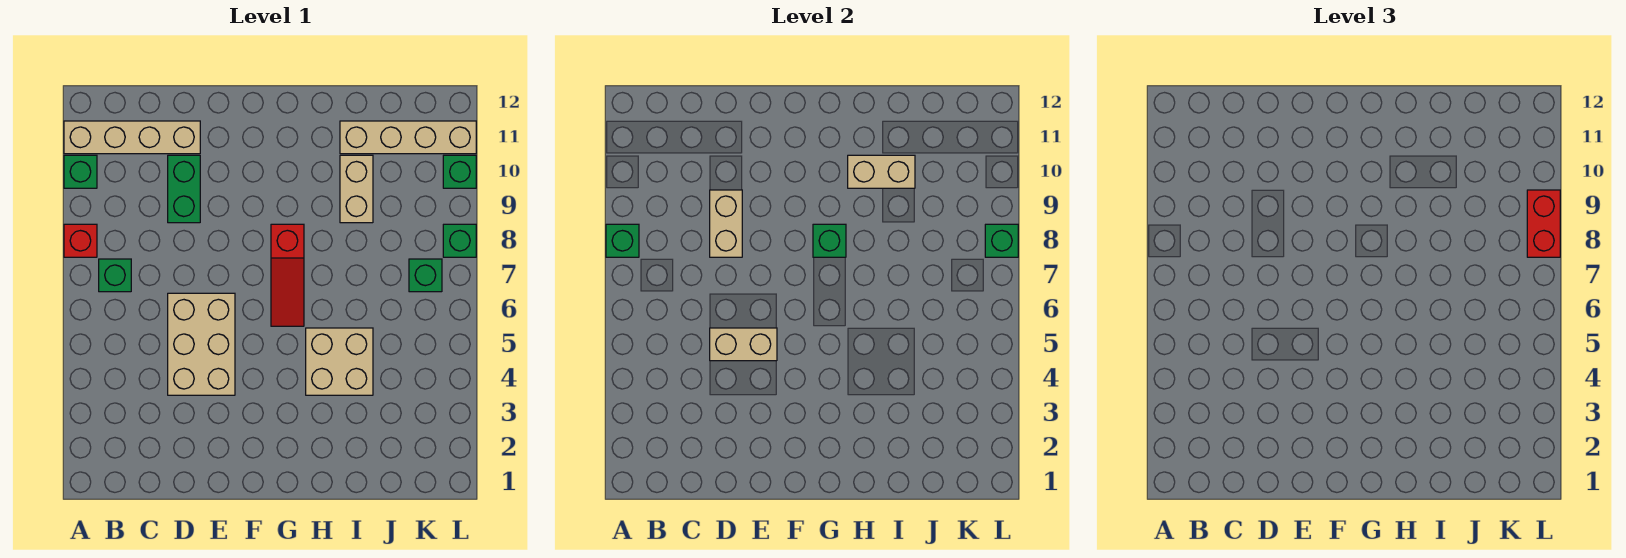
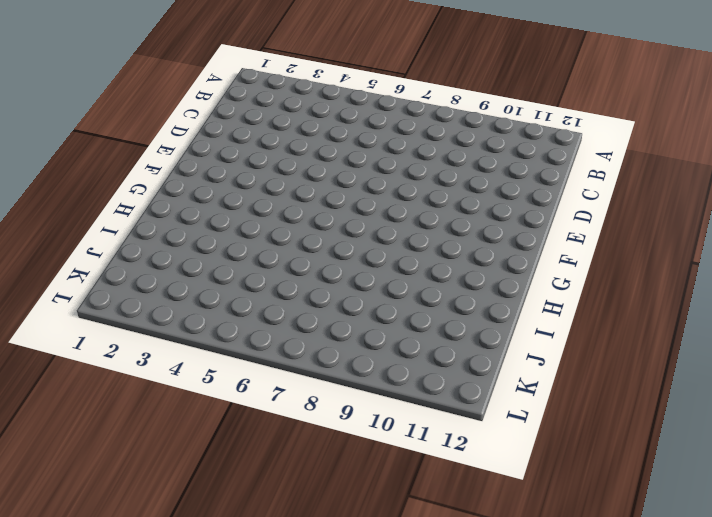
none -> red 1x1 brick [64,224,97,257]
none -> green 1x1 brick [64,155,97,188]
none -> tan 1x4 brick [64,121,200,154]

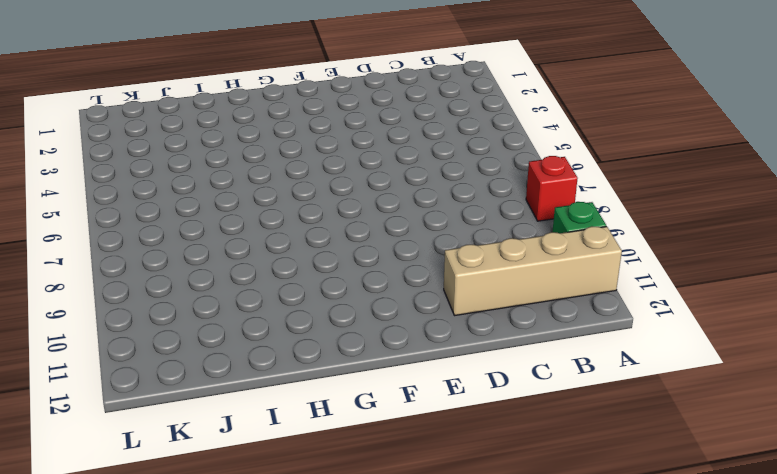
none -> green 1x1 brick [99,259,131,292]
none -> tan 2x3 brick [168,293,235,395]
none -> green 1x2 brick [168,155,200,223]

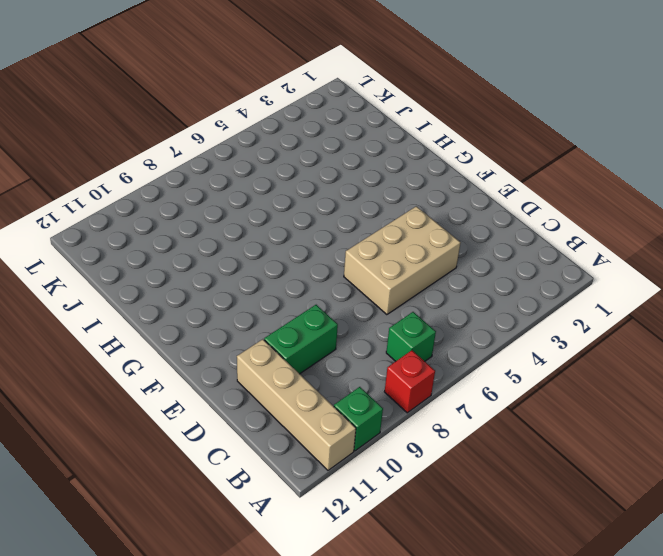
none -> red 1x3 slope [271,224,304,326]
none -> tan 2x2 brick [306,328,373,395]
none -> tan 1x2 brick [340,155,373,223]

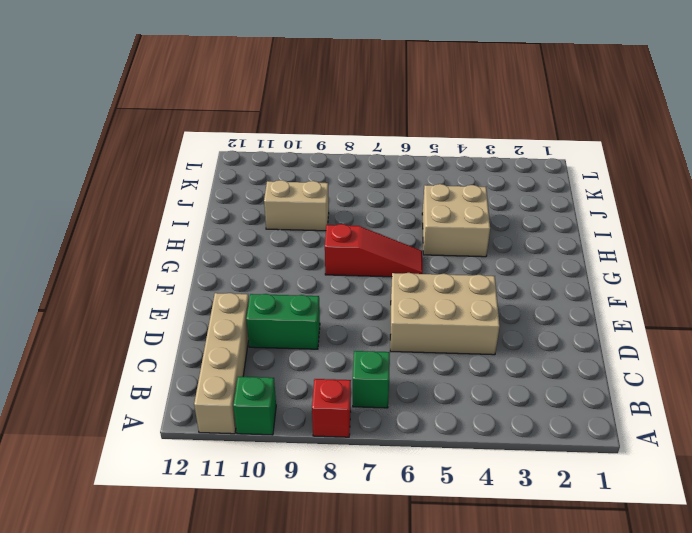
none -> tan 1x4 brick [340,121,476,154]
none -> green 1x1 brick [409,259,442,292]
none -> green 1x1 brick [443,224,476,257]

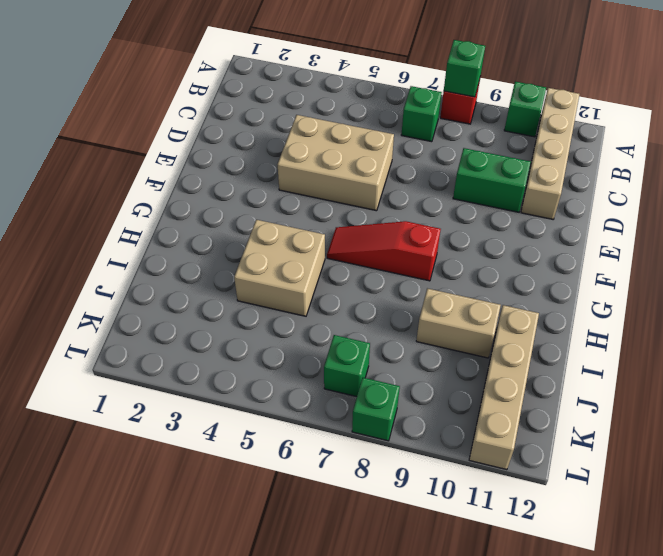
none -> green 1x1 brick [443,155,476,188]
none -> tan 1x2 brick [710,328,777,361]
none -> tan 1x2 brick [710,190,742,257]

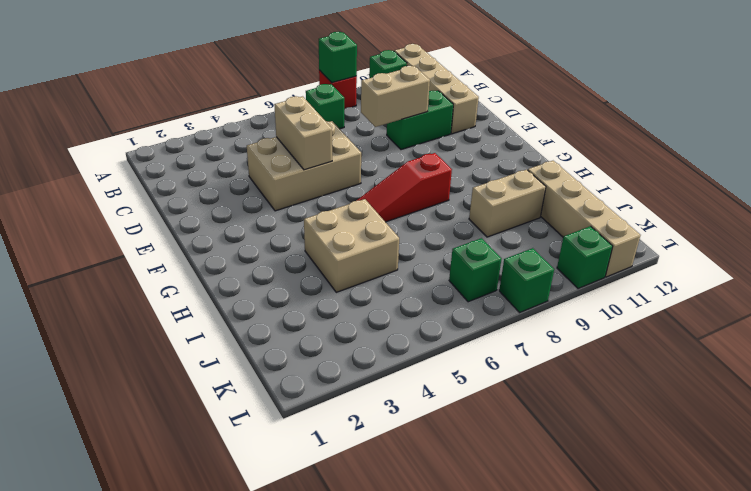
none -> green 1x1 brick [813,224,846,257]
none -> tan 1x2 brick [848,155,915,188]
none -> green 1x1 brick [985,224,1018,257]

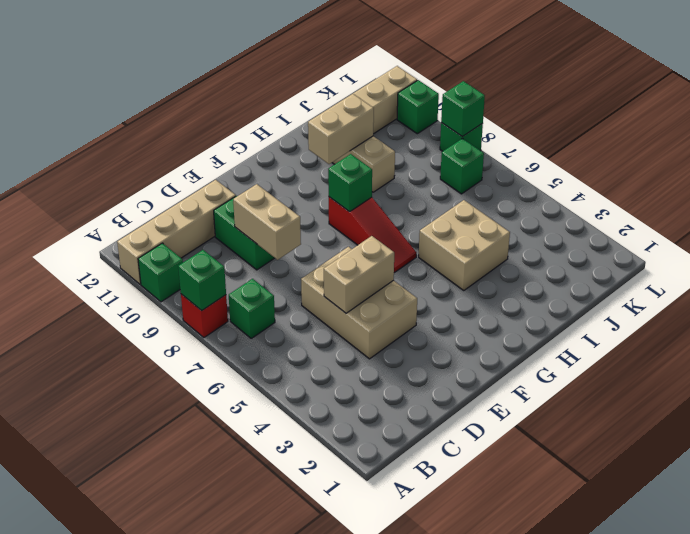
none -> red 1x2 brick [1527,190,1560,257]

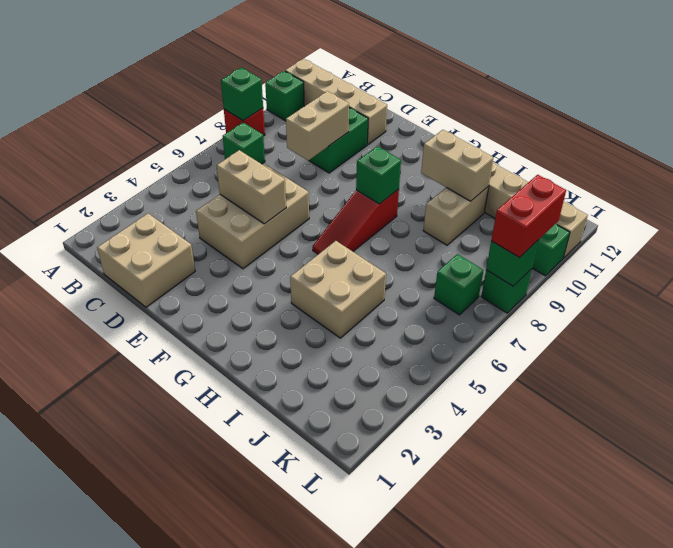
tan 2x2 brick [97,213,195,307] -> none

